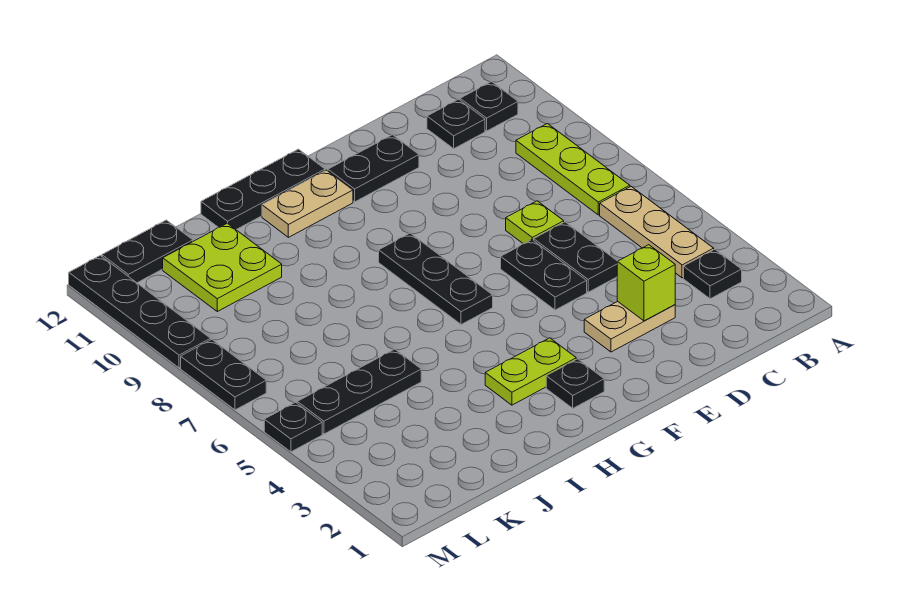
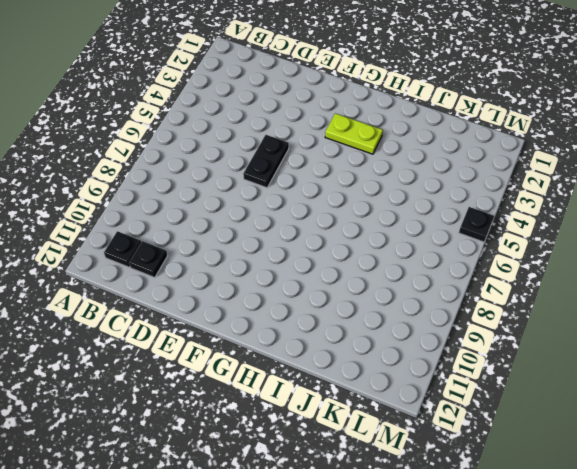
none -> black 1x1 plate [684,249,742,299]
none -> tan 1x3 plate [600,187,714,278]
none -> lime 1x3 plate [516,124,630,215]

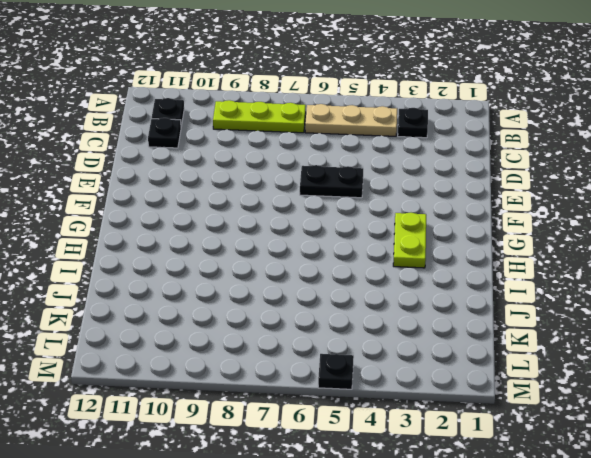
none -> tan 1x2 plate [584,301,675,352]
none -> black 1x2 plate [534,222,618,292]
none -> lime 1x1 plate [506,201,564,244]

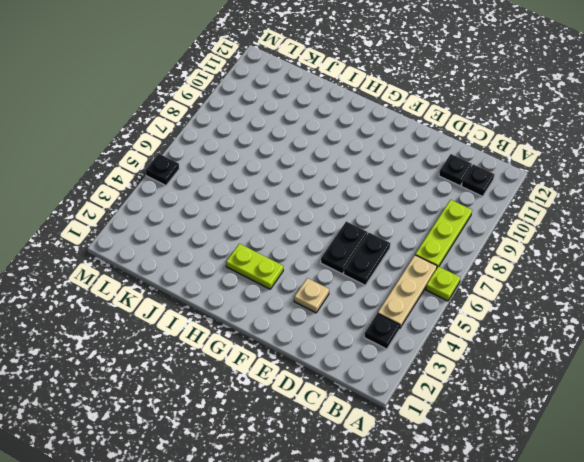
lime 1x1 plate [426,266,460,301] -> lime 1x1 plate moved to [506,201,564,244]
tan 1x1 plate [294,278,329,313] -> tan 1x2 plate [584,301,675,352]
none -> black 1x2 plate [328,135,419,202]
none -> black 1x1 plate [546,359,604,408]
none -> black 1x3 plate [379,233,493,325]

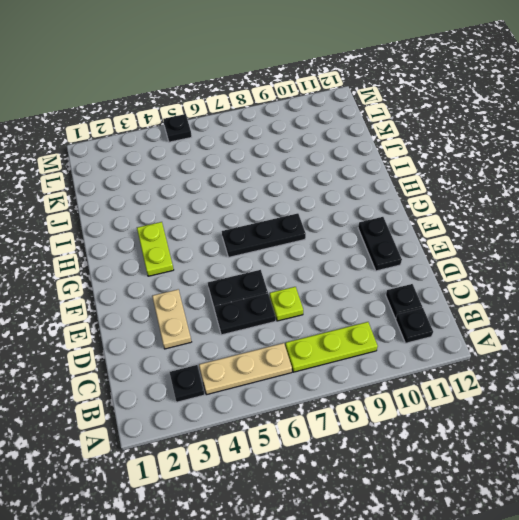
none -> black 1x1 plate [546,359,604,408]
none -> tan 1x2 plate [262,170,353,237]
none -> black 1x3 plate [201,149,325,230]

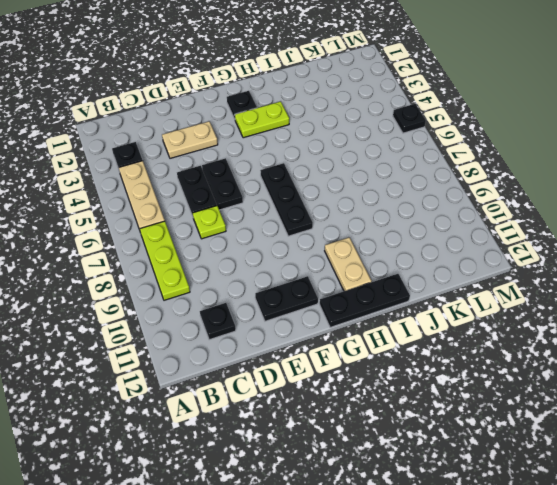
tan 1x2 plate [325,237,372,291] -> tan 1x2 plate turned to [262,170,353,237]
none -> black 1x1 plate [460,82,518,131]
none -> black 1x3 plate [297,349,421,434]
none -> lime 2x2 plate [163,223,282,311]

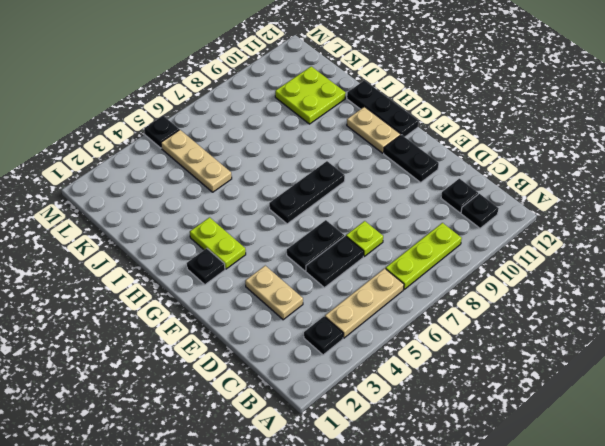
tan 1x3 plate [161,130,232,192] -> black 1x3 plate [297,349,421,434]
none -> black 1x2 plate [102,220,193,283]
none -> black 1x2 plate [181,340,266,410]
none -> black 1x4 plate [69,256,211,368]

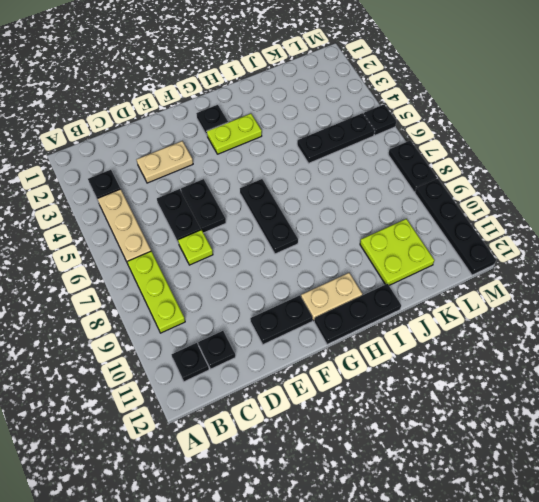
none -> black 1x2 plate [102,220,193,283]
none -> lime 1x1 brick [617,245,675,321]

